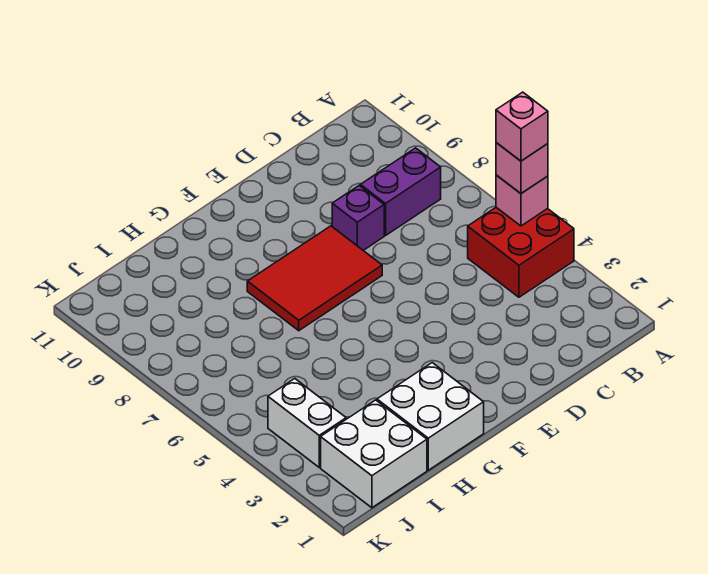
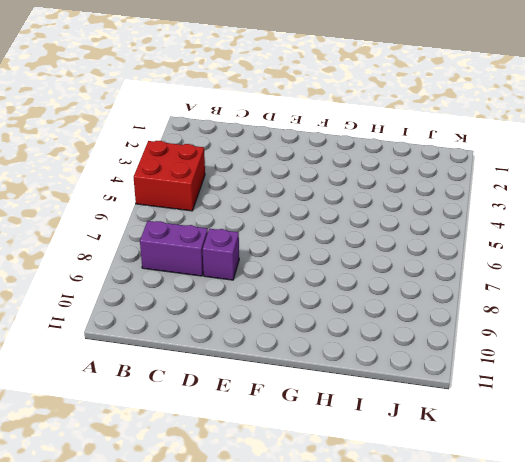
none -> red 2x3 tile [247,226,382,331]
none -> white 2x2 brick [377,363,484,470]

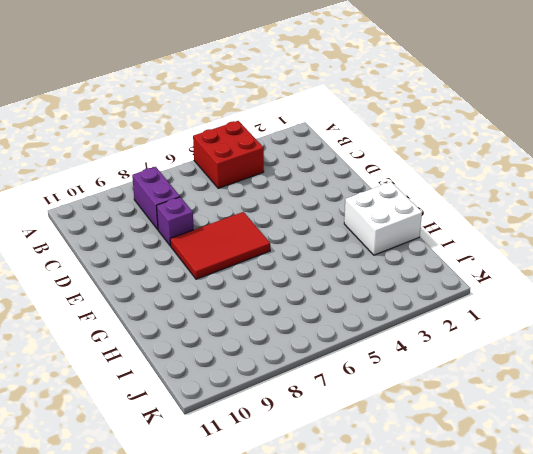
red 2x3 tile [170,212,270,279] -> red 2x3 tile turned to [247,226,382,331]
none -> white 2x2 brick [321,400,427,508]
none -> white 1x2 brick [268,379,346,467]

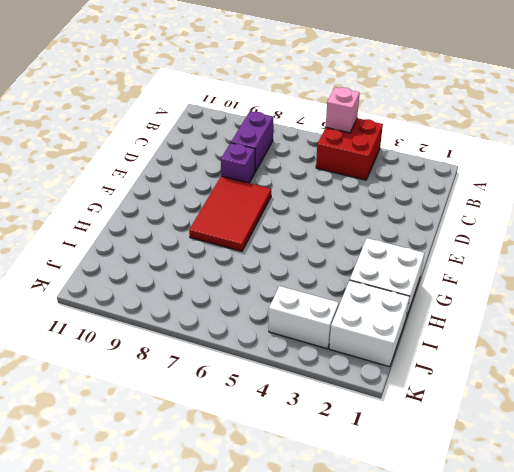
none -> pink 1x1 brick [496,143,548,193]
none -> pink 1x1 brick [496,92,548,161]

